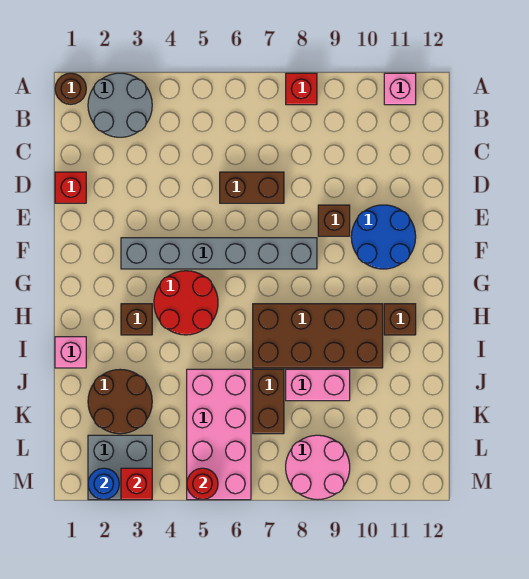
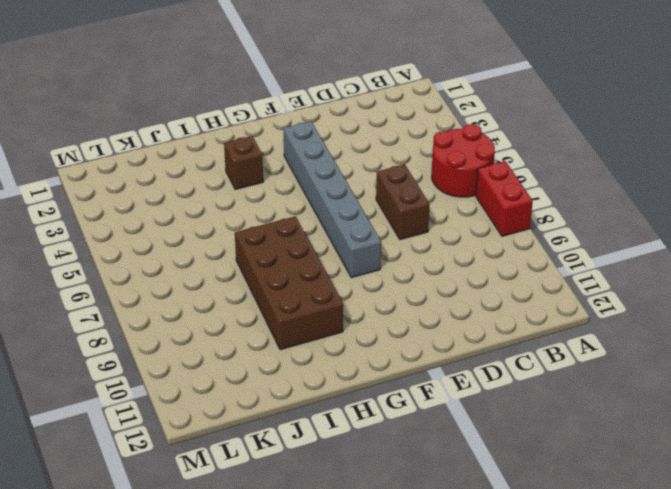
red 2x2 round brick [432,124,495,197] -> red 2x2 round brick moved to [154,271,218,335]
red 1x2 brick [476,161,533,236] -> red 1x1 brick [286,73,317,105]
none -> brown 1x1 round brick [55,73,86,104]
none -> grey 2x2 round brick [88,73,152,137]
none -> pink 1x1 brick [384,73,416,105]

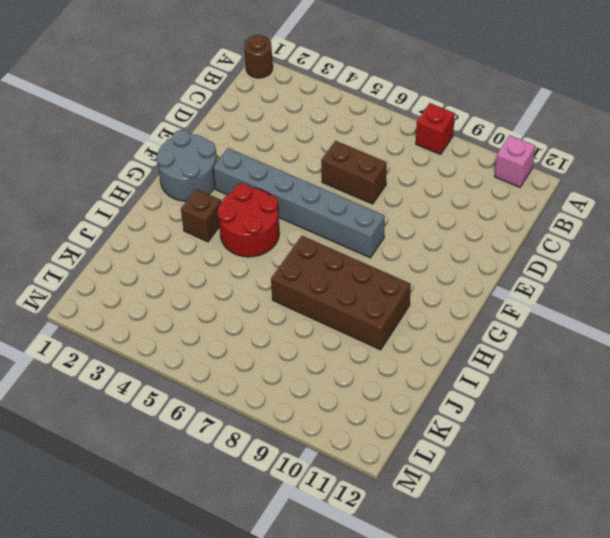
grey 2x2 round brick [156,130,217,201] -> grey 2x2 round brick moved to [88,73,152,137]
none -> red 1x1 brick [55,172,86,203]
none -> brown 1x1 brick [318,205,350,236]
none -> blue 2x2 round brick [351,205,416,269]

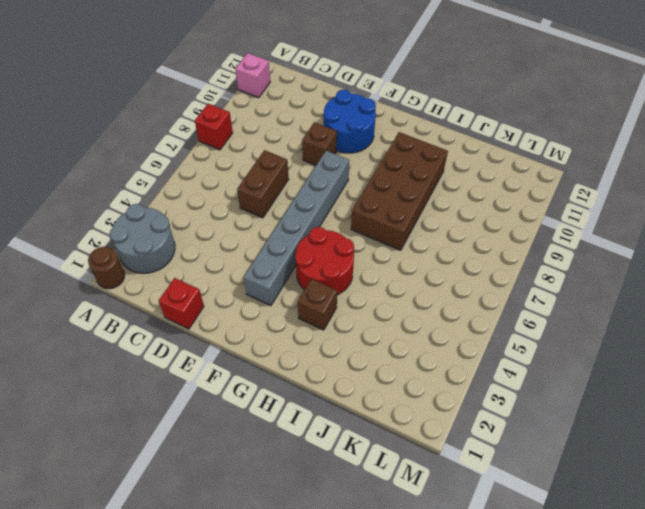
none -> brown 1x1 brick [384,304,416,335]
none -> pink 1x1 brick [55,337,86,368]
none -> brown 2x2 round brick [88,369,152,434]

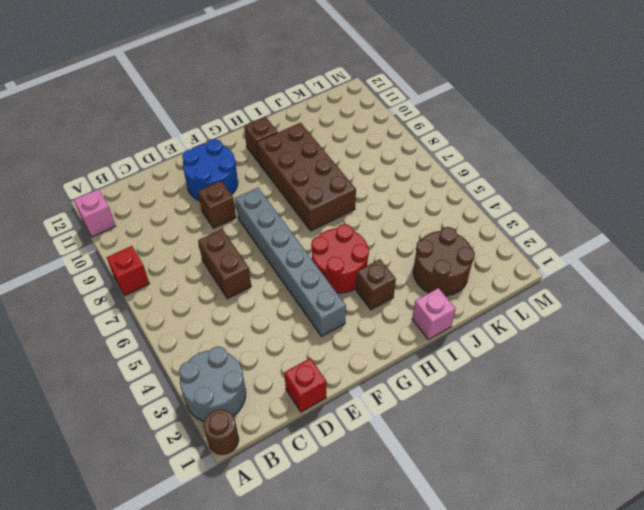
none -> pink 2x4 brick [187,369,251,500]
none -> brown 1x2 brick [253,369,284,434]
none -> pink 1x2 brick [286,369,350,401]

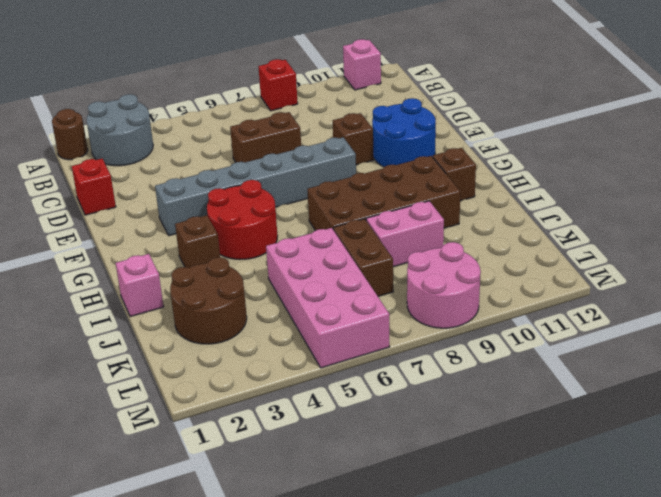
none -> grey 2x2 brick [88,435,152,500]
none -> blue 1x1 round brick [88,468,119,500]
none -> red 1x1 brick [121,468,152,500]

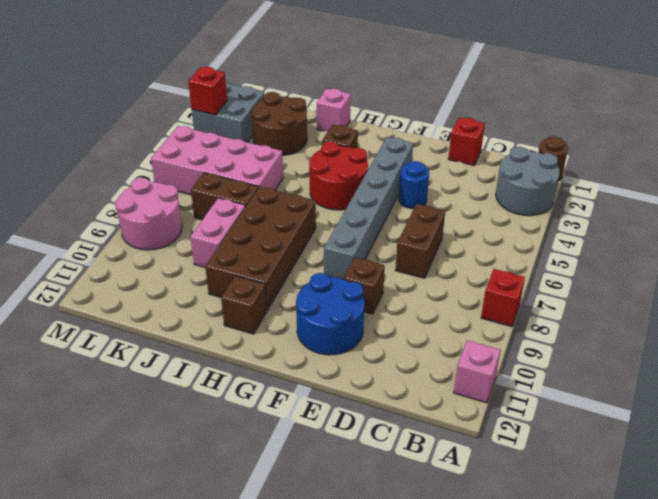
blue 1x1 round brick [399,161,429,209] -> blue 1x1 round brick moved to [88,468,119,500]
none -> red 1x1 round brick [187,468,218,500]

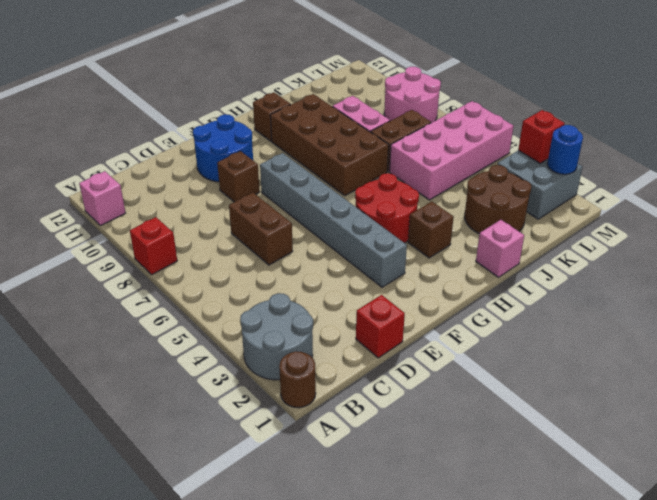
none -> red 1x1 round brick [187,468,218,500]

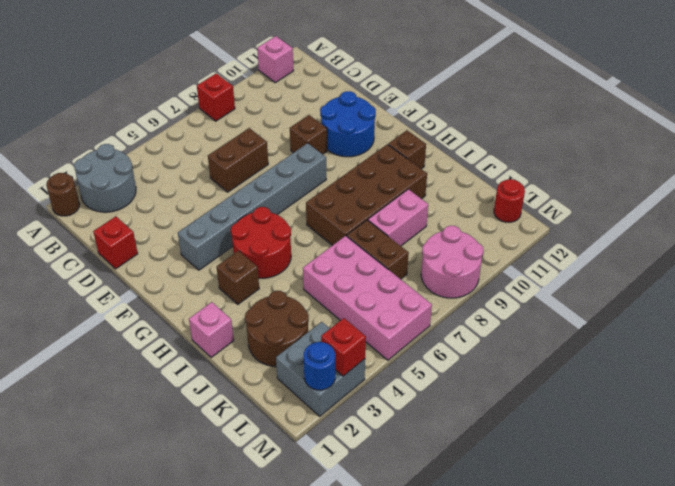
red 1x1 round brick [494,179,525,222] -> red 1x1 round brick moved to [187,468,218,500]

